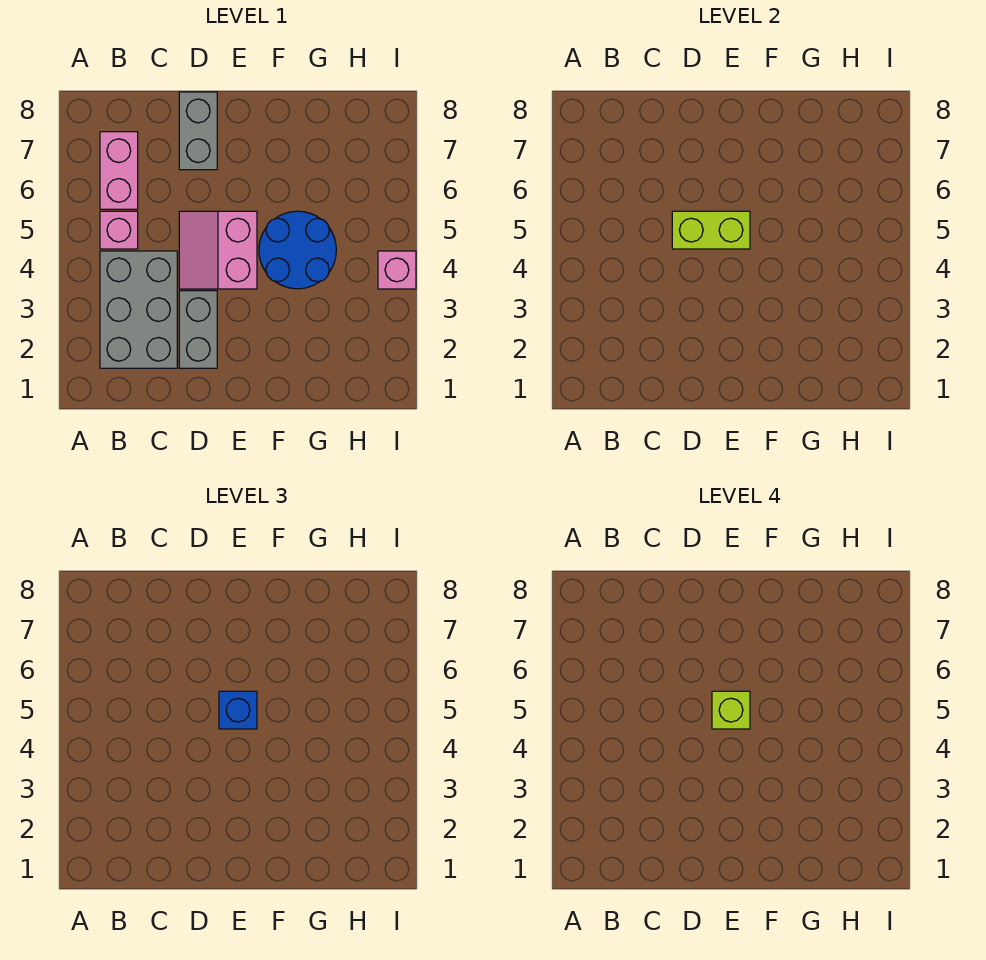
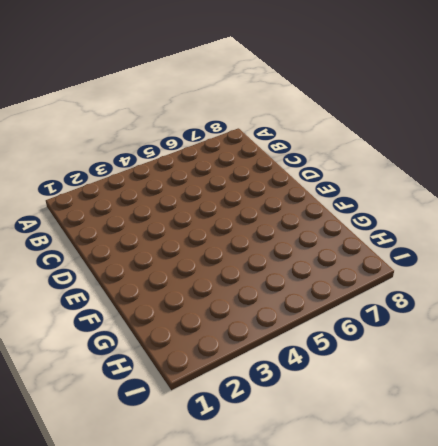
none -> grey 2x3 brick [100,251,177,368]
none -> pink 1x1 brick [100,211,138,249]

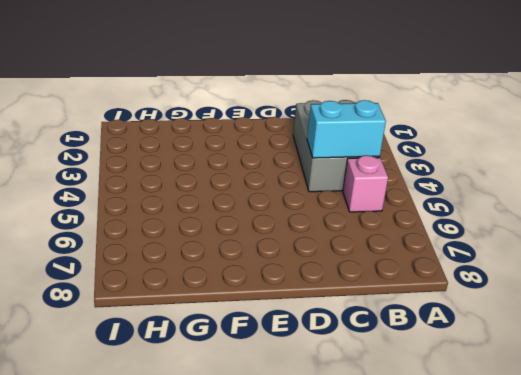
cyan 1x2 brick [307,100,386,158] -> none
none -> pink 1x2 brick [100,132,138,209]
none -> grey 1x2 brick [179,291,217,368]

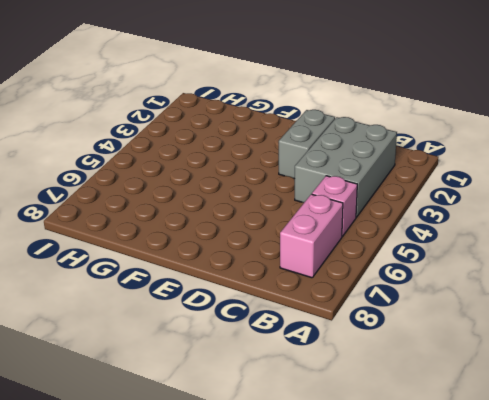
none -> pink 2x2 slope [179,211,257,289]
none -> grey 1x2 brick [179,92,217,170]

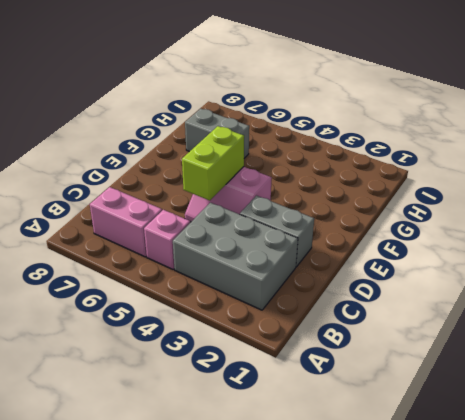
grey 1x2 brick [185,108,249,158] -> grey 1x2 brick moved to [179,92,217,170]
none -> blue 2x2 round brick [259,211,336,289]
none -> pink 1x1 brick [378,251,416,289]

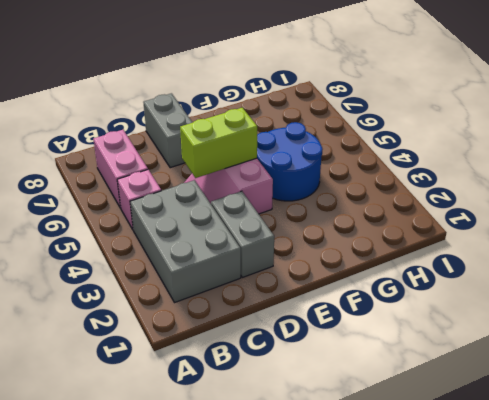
none -> pink 1x1 brick [378,251,416,289]
none -> blue 1x1 brick [219,691,257,729]

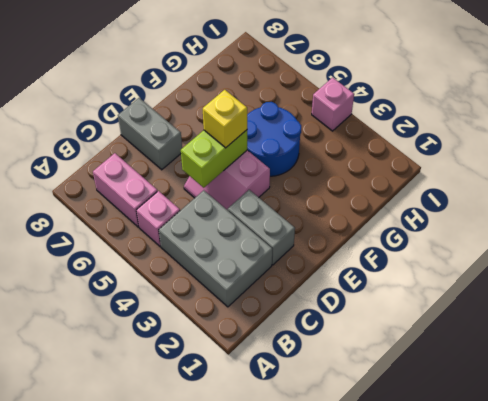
yellow 1x1 brick [203,90,247,148] -> blue 1x1 brick [219,691,257,729]
none -> lime 1x1 brick [712,691,750,729]

